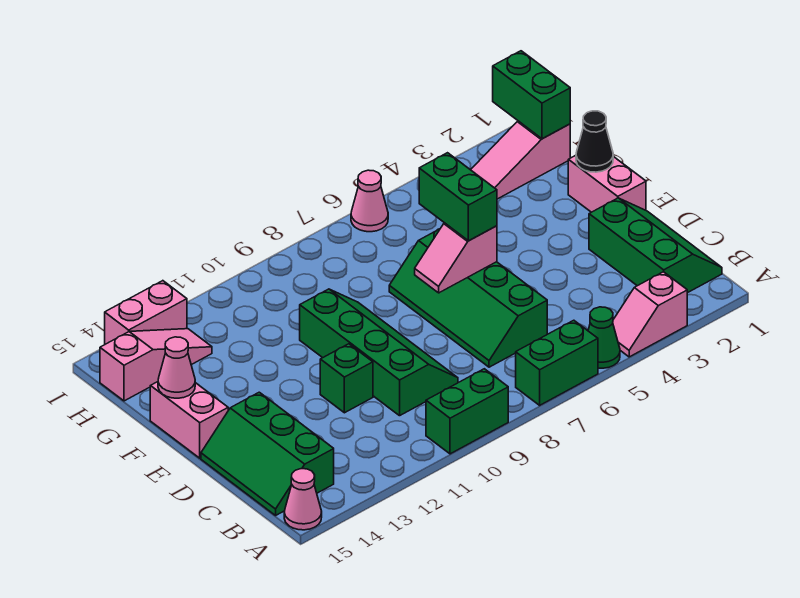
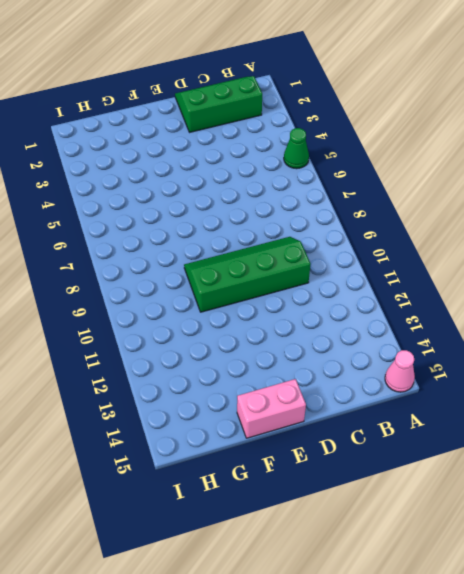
none -> pink 1x2 slope [613,272,687,357]
none -> green 1x2 brick [516,320,598,405]
none -> green 1x2 brick [426,369,508,454]

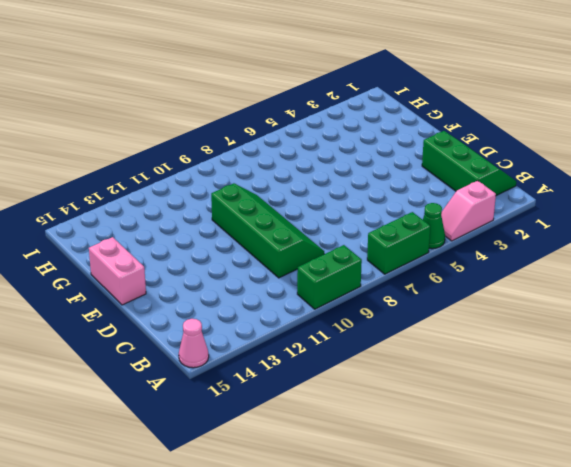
none -> green 2x3 slope [201,392,334,515]
none -> green 2x4 slope [389,229,547,367]
none -> green 1x1 brick [320,344,373,413]

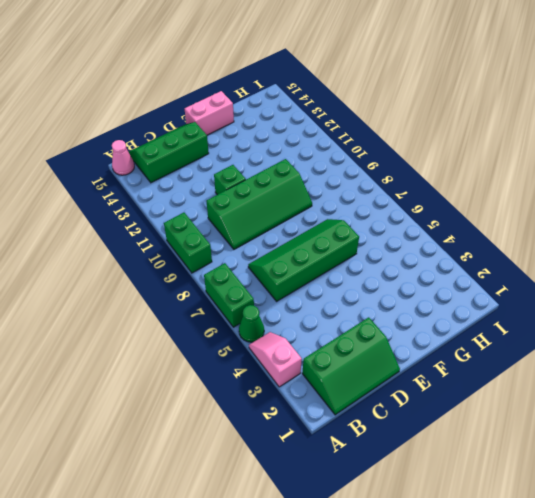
none -> pink 1x2 brick [568,155,646,212]
none -> pink 1x3 slope [471,121,570,199]
none -> pink 1x3 slope [100,329,212,401]

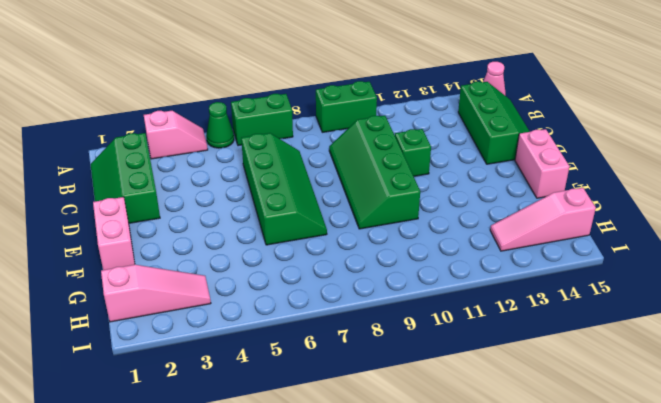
none -> pink 1x1 cone [351,170,388,232]
none -> pink 1x2 brick [105,281,187,344]
none -> pink 1x2 slope [415,223,497,293]

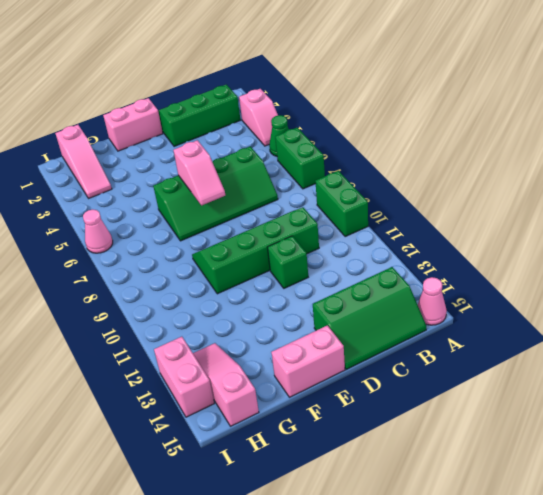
none -> black 1x1 cone [576,111,613,172]
none -> pink 1x1 cone [158,337,195,398]
none -> green 1x2 brick [493,51,570,139]

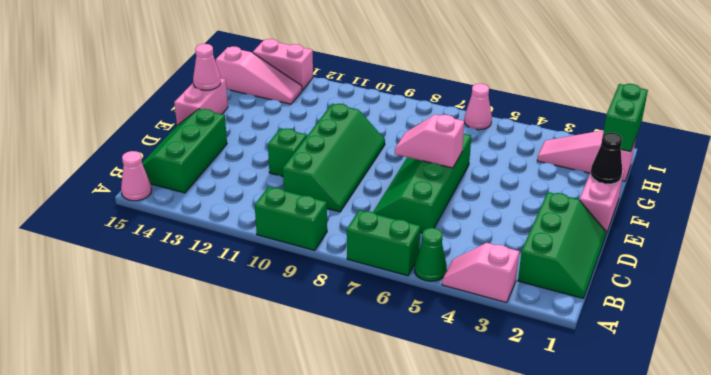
none -> green 1x2 brick [419,153,497,241]

